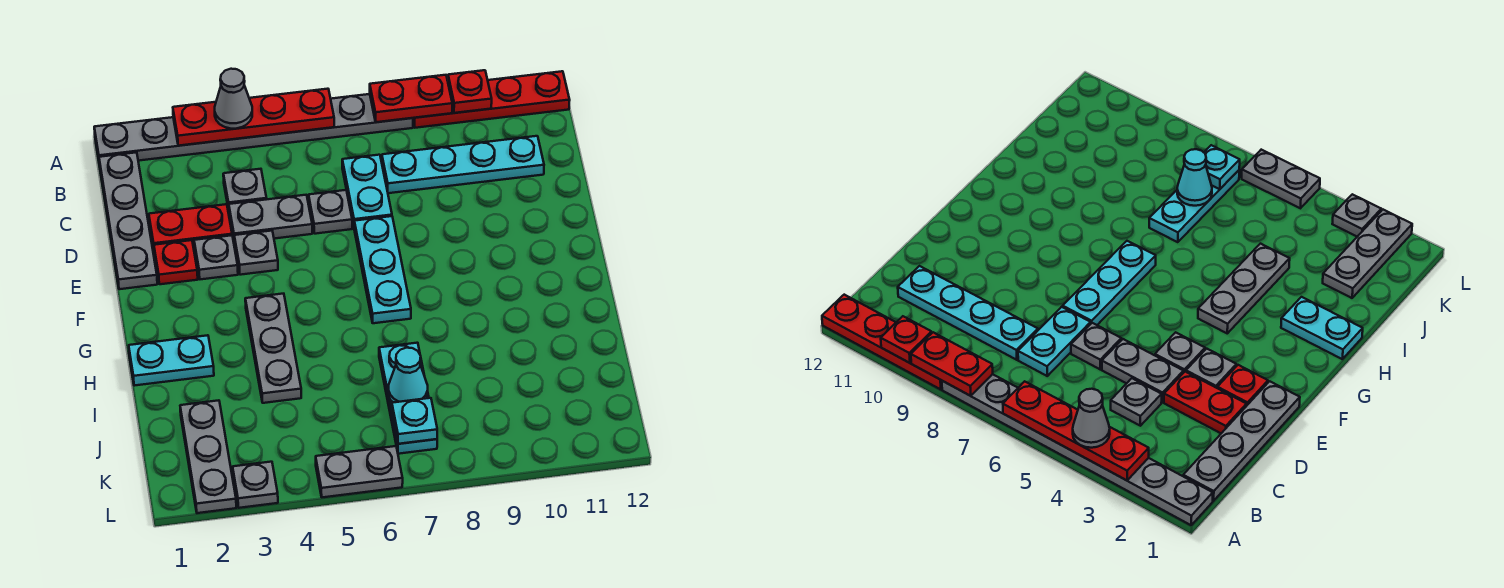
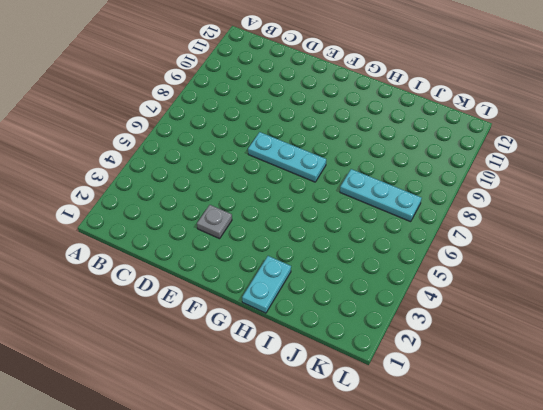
none -> grey 1x8 plate [94,94,413,165]
none -> red 1x4 plate [413,71,570,128]
none -> grey 1x4 plate [99,152,157,289]

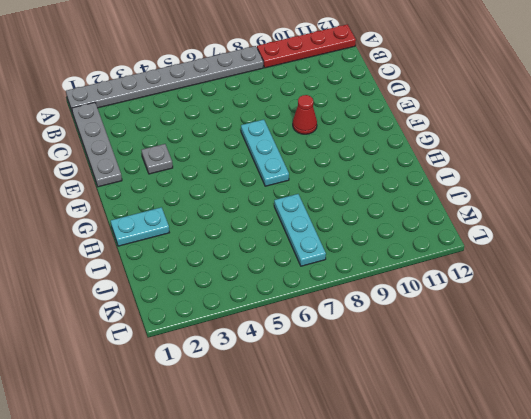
red 1x1 cone [293,95,317,134] -> none
none -> grey 1x1 plate [223,169,267,210]
none -> cyan 1x2 plate [342,155,392,226]
none -> cyan 1x4 plate [382,136,544,193]

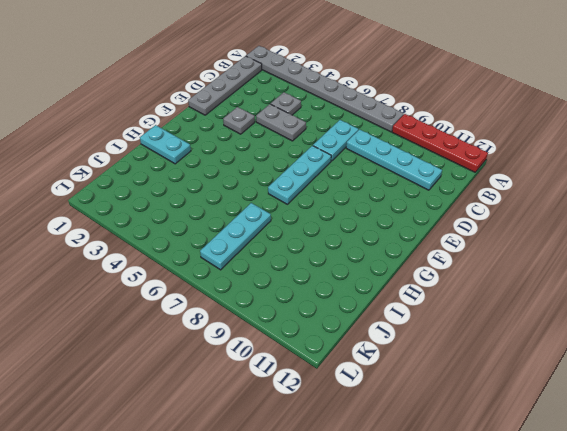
none -> red 1x2 plate [149,204,232,249]
none -> grey 1x1 plate [309,190,352,234]
none -> red 1x1 plate [154,240,198,284]

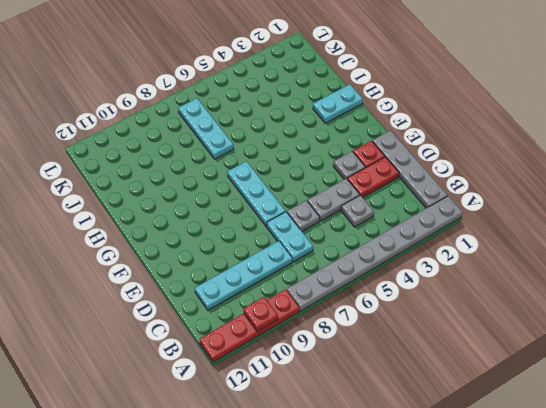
none -> grey 1x1 plate [234,231,278,275]
none -> grey 1x3 plate [245,294,301,403]
none -> grey 1x3 plate [180,400,236,513]

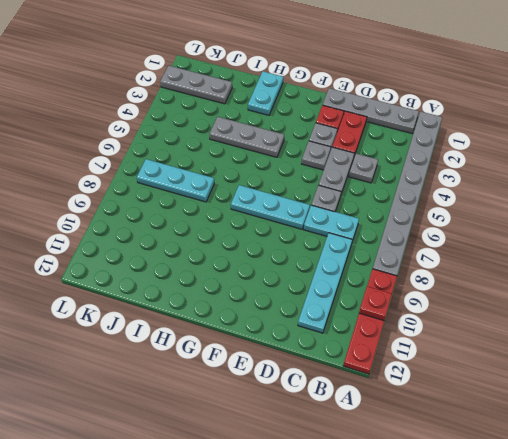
none -> grey 1x1 plate [233,462,278,508]
none -> grey 1x2 plate [316,446,403,497]
none -> red 1x4 plate [173,89,334,146]

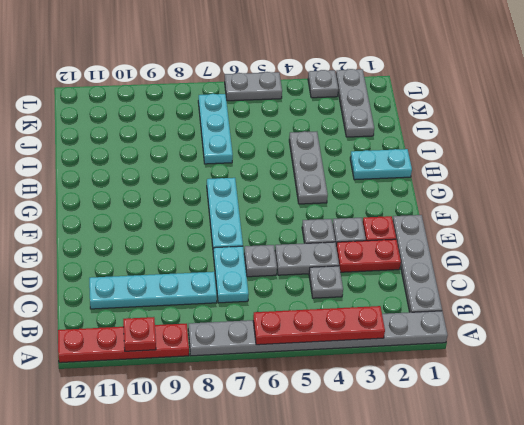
none -> red 1x2 plate [370,75,452,122]
none -> cyan 1x1 cone [388,348,428,402]
none -> cyan 1x1 plate [392,398,437,444]

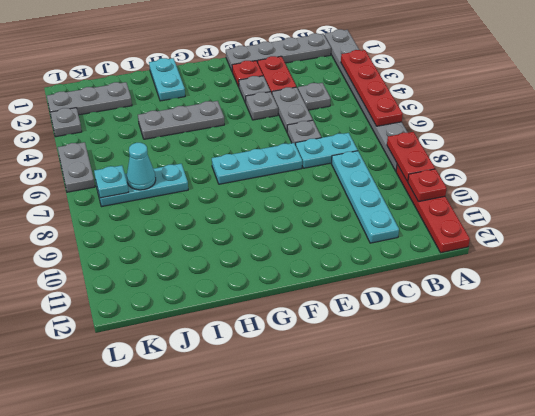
none -> grey 1x1 cone [215,69,252,129]

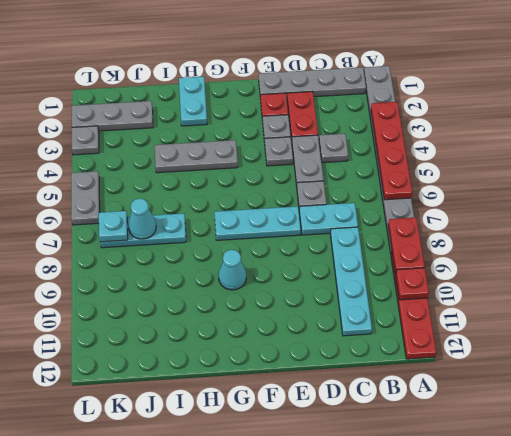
cyan 1x1 cone [219,250,246,290] -> none
none -> grey 1x1 cone [215,69,252,129]

